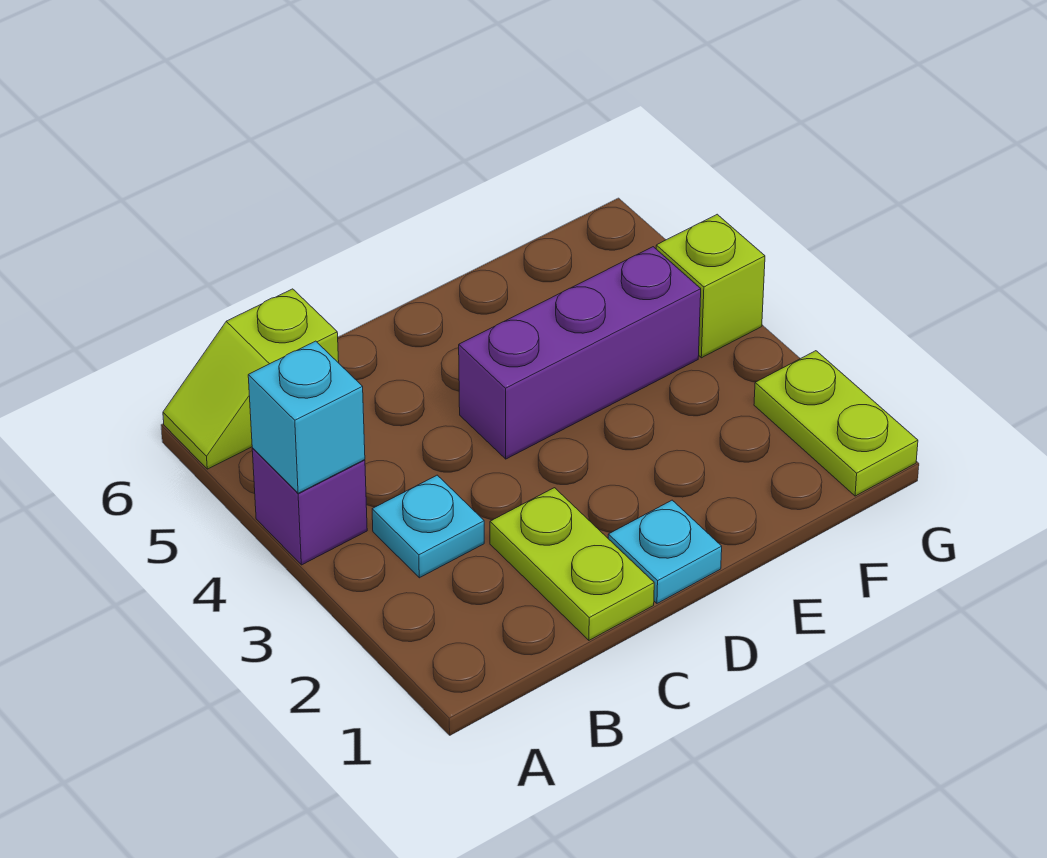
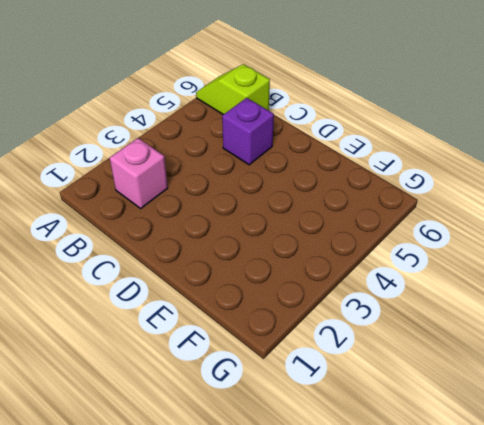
pink 1x1 brick [110,138,168,208] -> none
purple 1x1 brick [222,98,274,165] -> purple 1x1 brick moved to [252,448,367,565]
none -> cyan 1x1 plate [372,475,484,578]
none -> lime 1x2 plate [490,488,654,640]

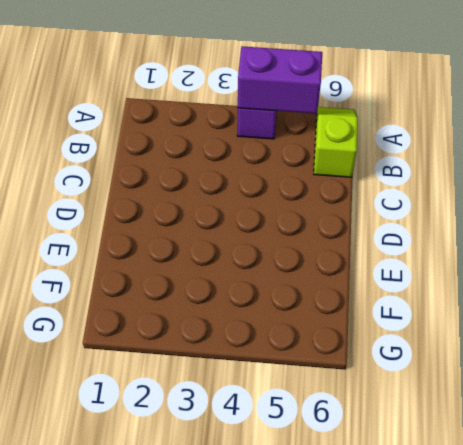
purple 1x2 brick [238,46,322,114] -> cyan 1x1 brick [248,341,365,493]
none -> cyan 1x1 plate [372,475,484,578]
none -> lime 1x2 plate [490,488,654,640]

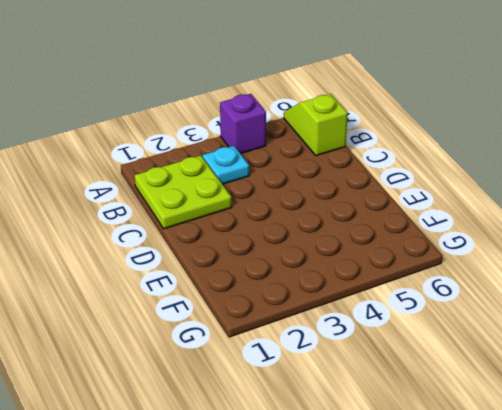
lime 2x2 plate [135,155,232,229] -> lime 1x2 plate [490,488,654,640]
none -> cyan 1x1 plate [608,500,722,603]
none -> purple 1x3 brick [459,247,701,459]

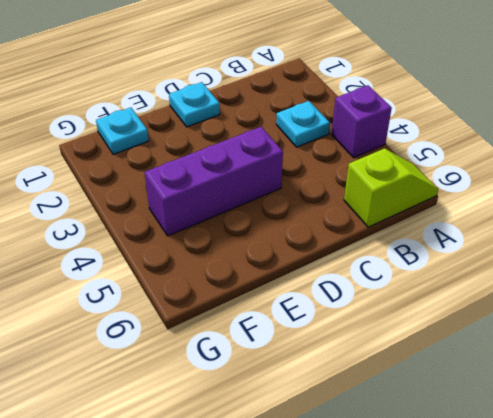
cyan 1x1 plate [96,108,149,154] -> none
none -> lime 1x2 plate [490,488,654,640]
none -> lime 1x2 plate [754,351,918,496]

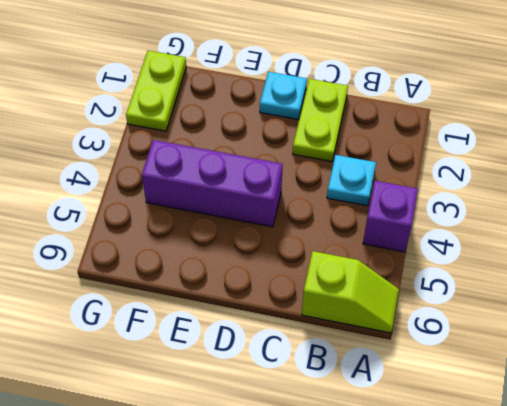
none -> lime 1x1 brick [656,214,765,358]
none -> cyan 1x1 brick [248,341,365,493]

